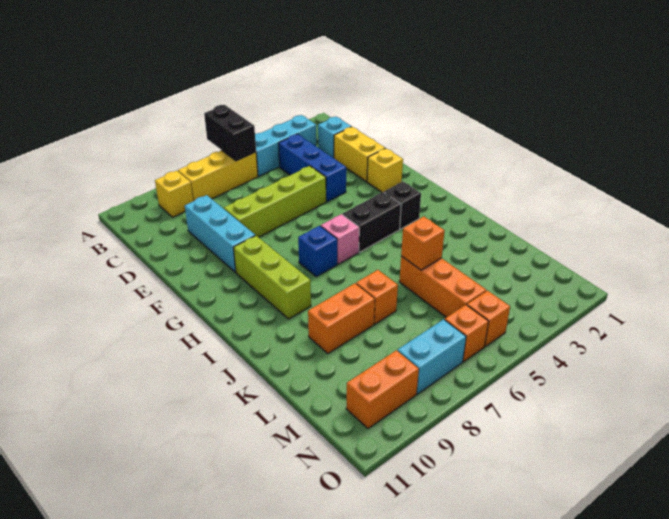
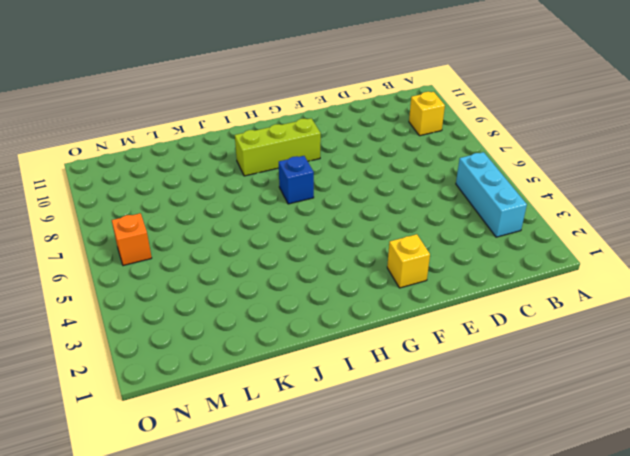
none -> yellow 1x3 brick [178,150,258,201]
none -> cyan 1x1 brick [318,117,351,158]
none -> blue 1x3 brick [279,134,346,202]

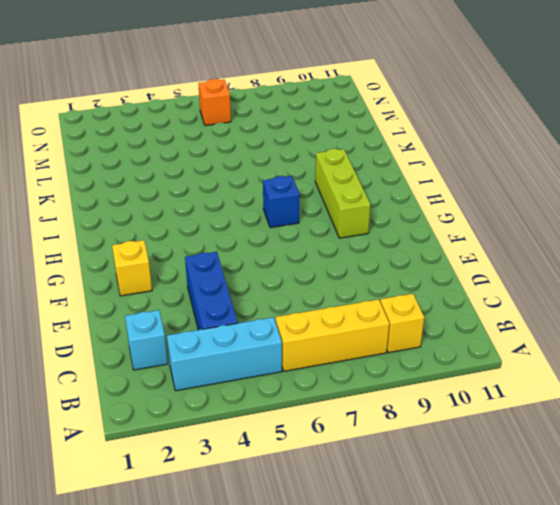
none -> yellow 1x2 brick [334,127,385,181]
none -> cyan 1x3 brick [185,195,255,272]
none -> lime 1x4 brick [224,166,326,237]

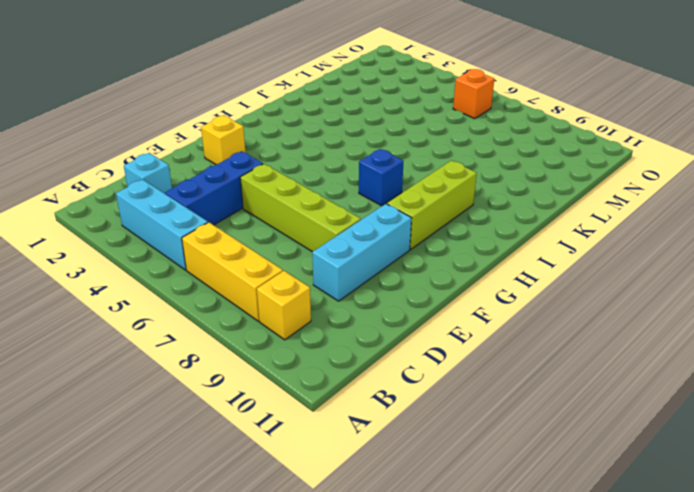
none -> yellow 1x2 brick [334,127,385,181]
none -> black 1x1 brick [384,182,421,229]
none -> black 1x2 brick [343,192,401,252]

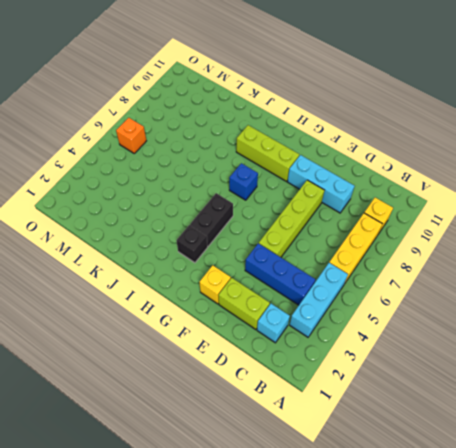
lime 1x2 brick [218,278,270,330] -> yellow 1x2 brick [334,127,385,181]
none -> pink 1x1 brick [321,214,359,264]
none -> orange 1x3 brick [399,256,486,317]
none -> orange 1x1 brick [356,270,398,324]

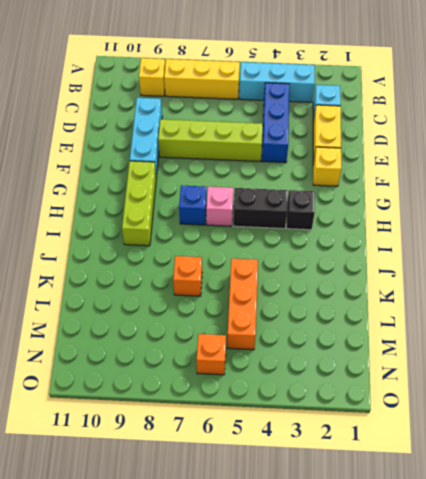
none -> orange 1x2 brick [308,283,375,354]
none -> orange 1x1 brick [467,291,510,346]
none -> cyan 1x2 brick [398,319,466,394]

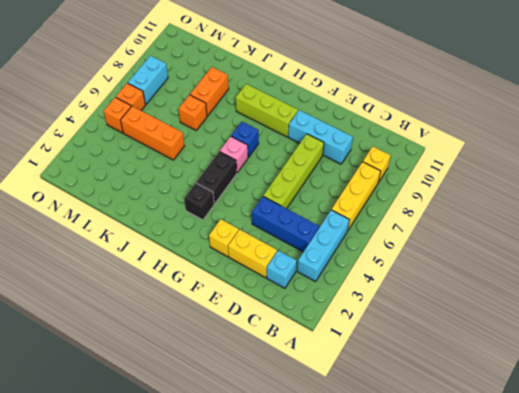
none -> orange 1x2 brick [346,350,419,429]
none -> black 1x2 brick [204,105,256,161]
none -> orange 1x1 brick [401,217,445,270]

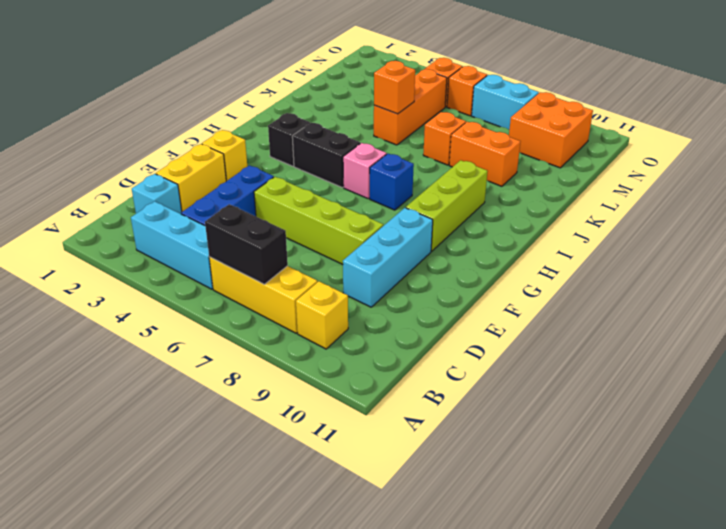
black 1x2 brick [205,204,288,284] -> black 1x2 brick turned to [204,105,256,161]
orange 2x2 brick [509,92,593,168] -> orange 1x2 brick [346,350,419,429]

